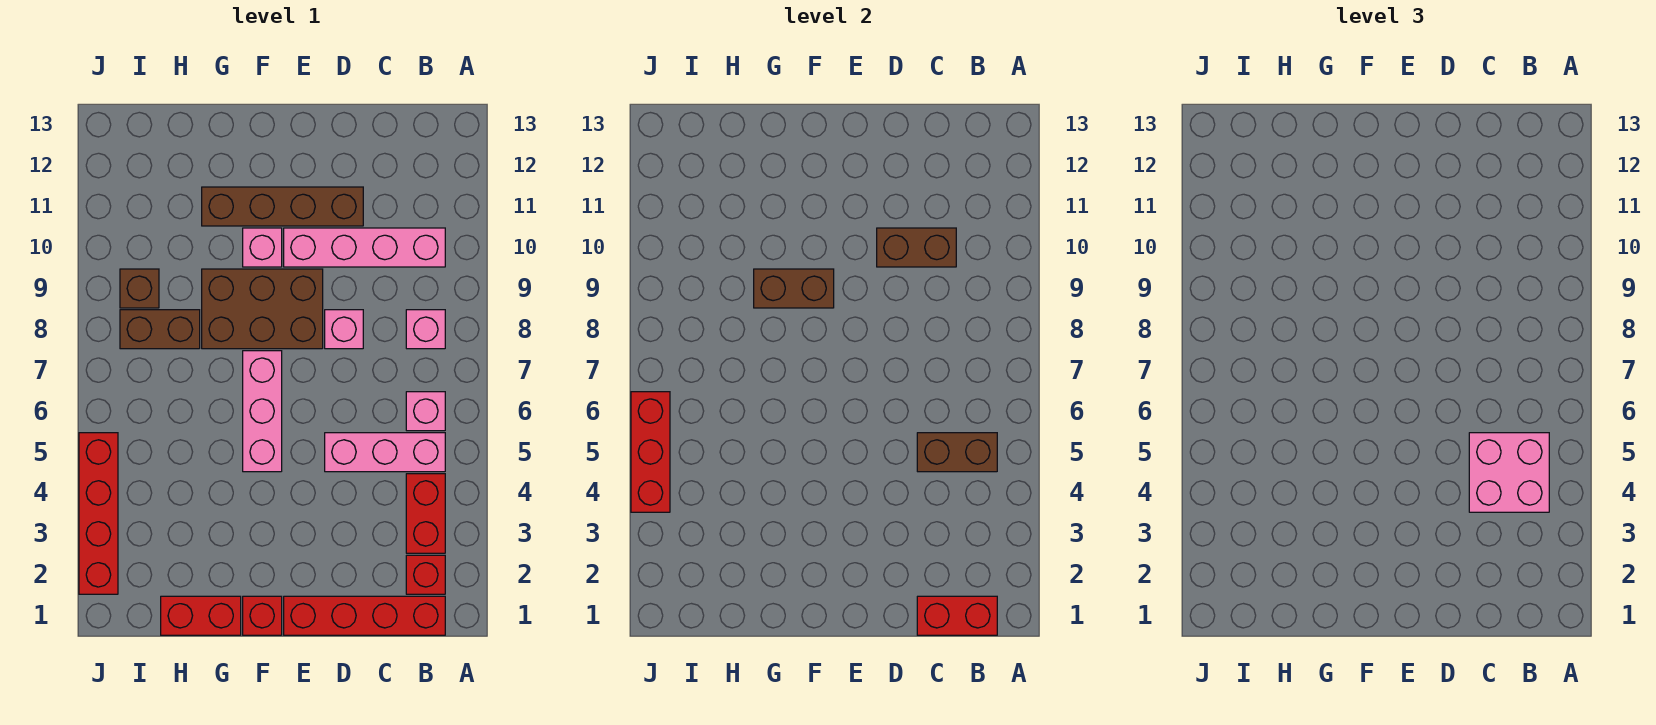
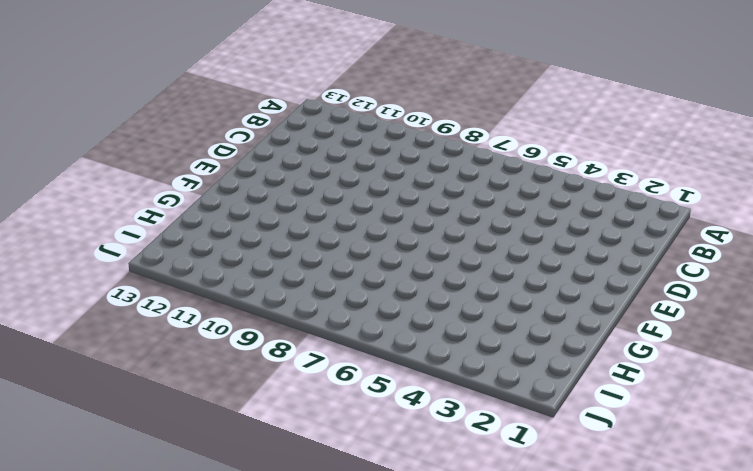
none -> red 1x4 brick [284,596,445,635]
none -> red 1x1 brick [406,555,445,594]
none -> red 1x2 brick [406,474,445,553]

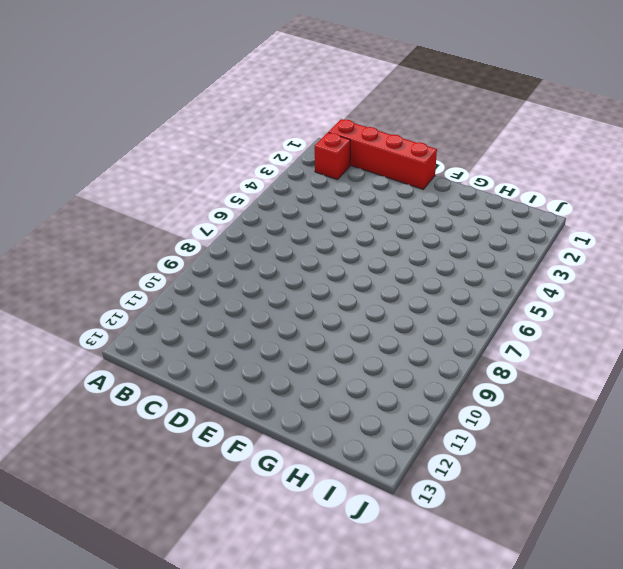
none -> red 1x2 brick [406,474,445,553]
none -> pink 1x3 brick [325,433,445,472]
none -> pink 1x1 brick [406,392,445,431]

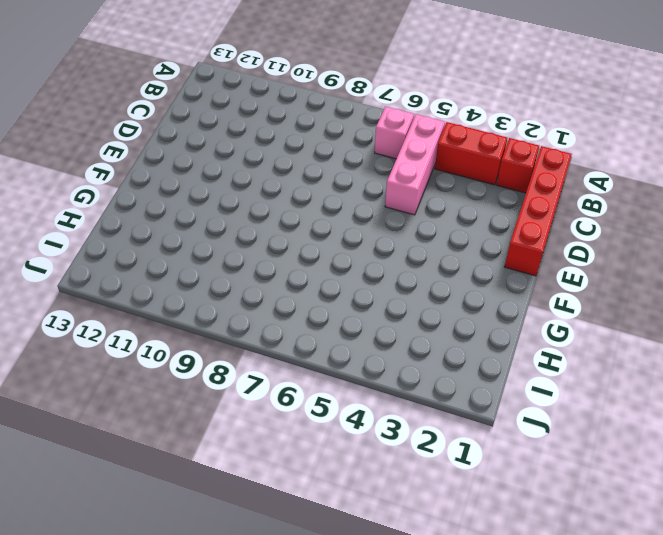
none -> pink 1x1 brick [406,310,445,349]
none -> pink 1x4 brick [284,228,445,267]
none -> pink 1x1 brick [325,310,363,349]

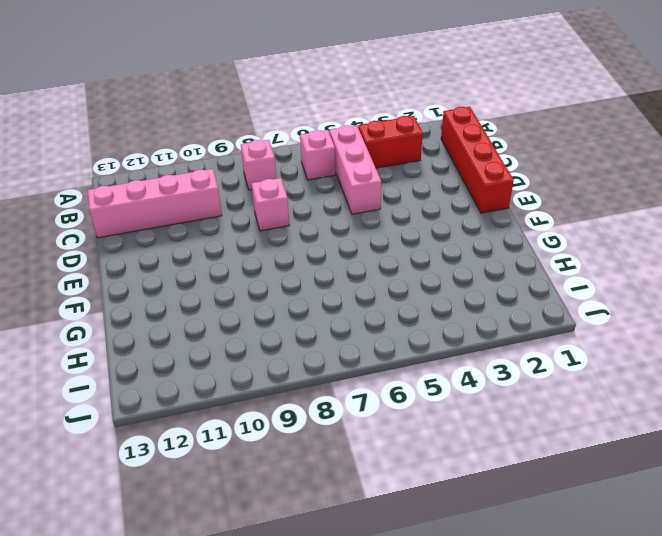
pink 1x4 brick [88,169,222,238] -> pink 1x4 brick turned to [284,228,445,267]
none -> red 1x1 brick [406,555,445,594]
none -> brown 1x4 brick [202,187,363,226]
none -> brown 2x3 brick [202,269,323,349]

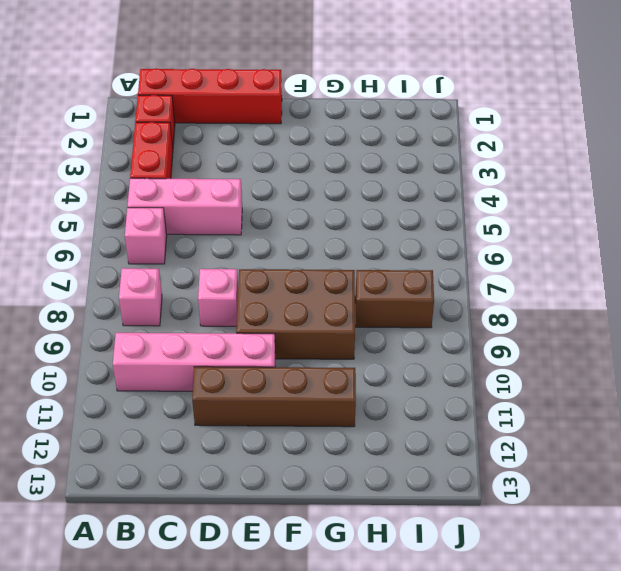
none -> red 1x1 brick [243,596,282,635]
none -> pink 1x3 brick [243,351,282,472]
none -> pink 1x1 brick [243,228,282,267]

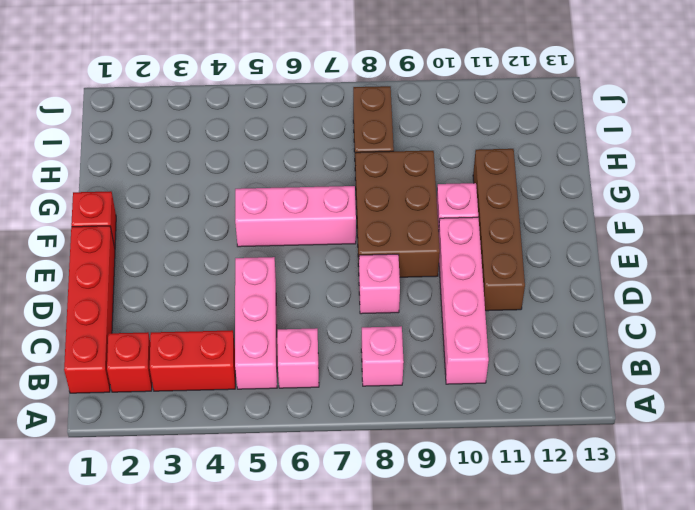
none -> red 1x2 brick [161,596,241,635]
none -> brown 1x1 brick [120,269,159,308]
none -> red 1x4 brick [79,433,118,594]

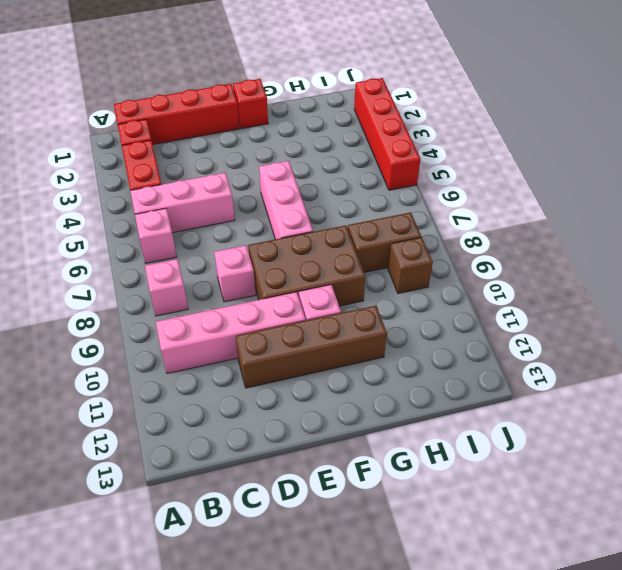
none -> red 1x2 brick [161,596,241,635]
none -> red 1x2 brick [917,596,997,635]
none -> brown 1x2 brick [917,433,997,472]

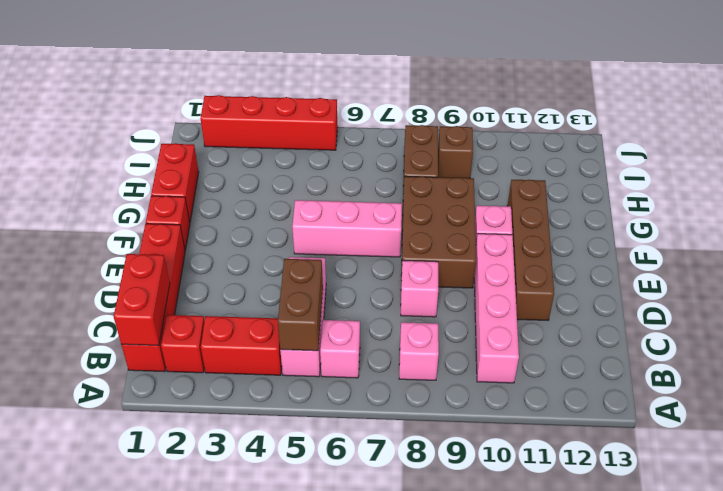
none -> brown 1x2 brick [877,228,956,267]
none -> brown 1x2 brick [754,269,834,308]
none -> red 1x3 brick [631,392,670,512]

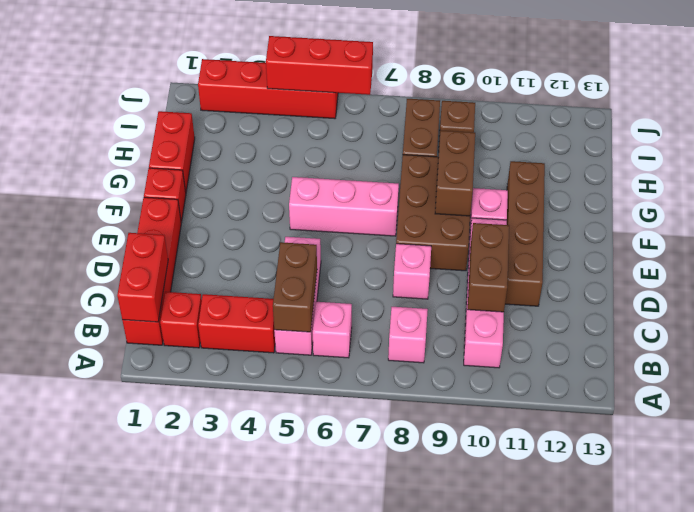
none -> pink 2x2 brick [1469,433,1549,512]

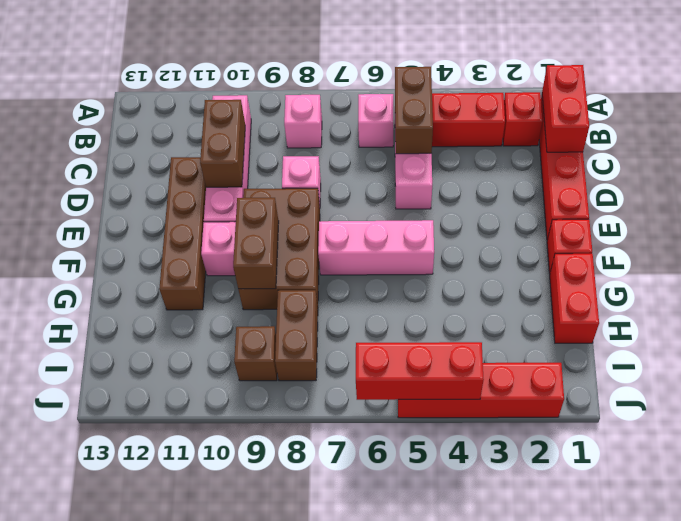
none -> pink 2x2 brick [1469,433,1549,512]

